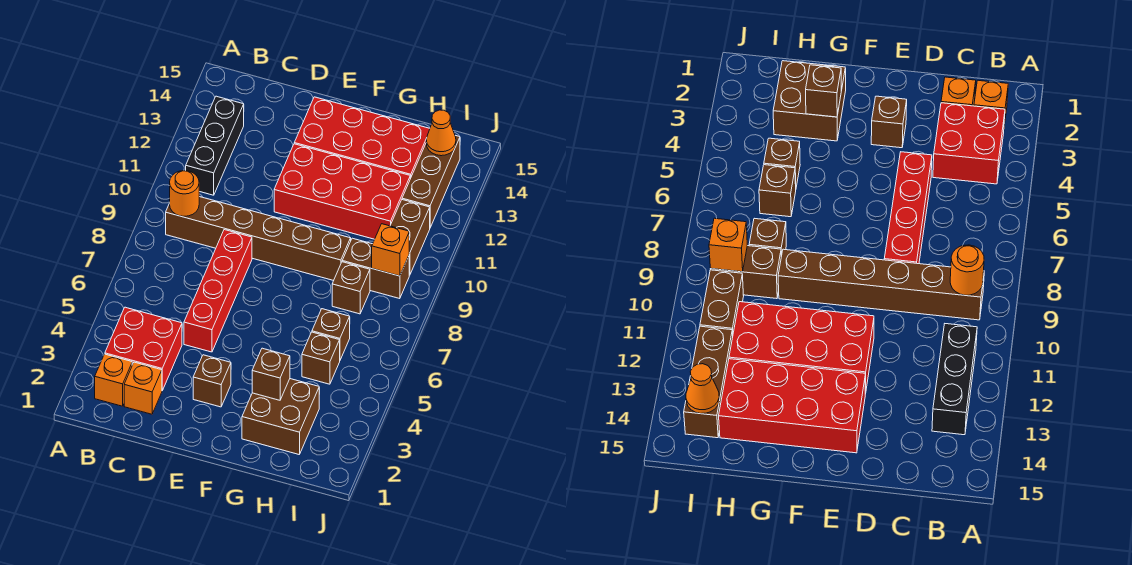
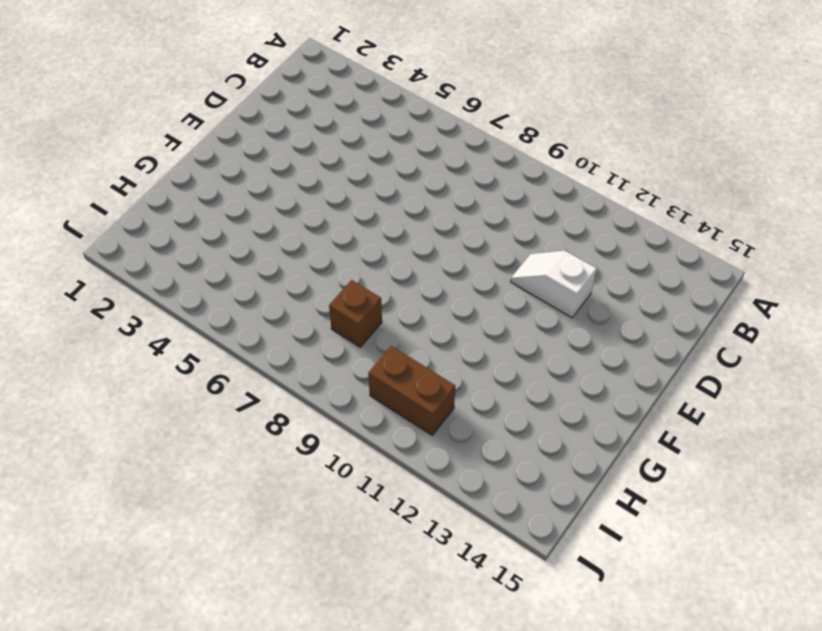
white 1x2 slope [511,251,597,318] -> none
none -> orange 1x1 brick [95,354,132,406]
none -> red 2x2 brick [105,307,182,390]
none -> brown 1x6 brick [166,197,351,281]

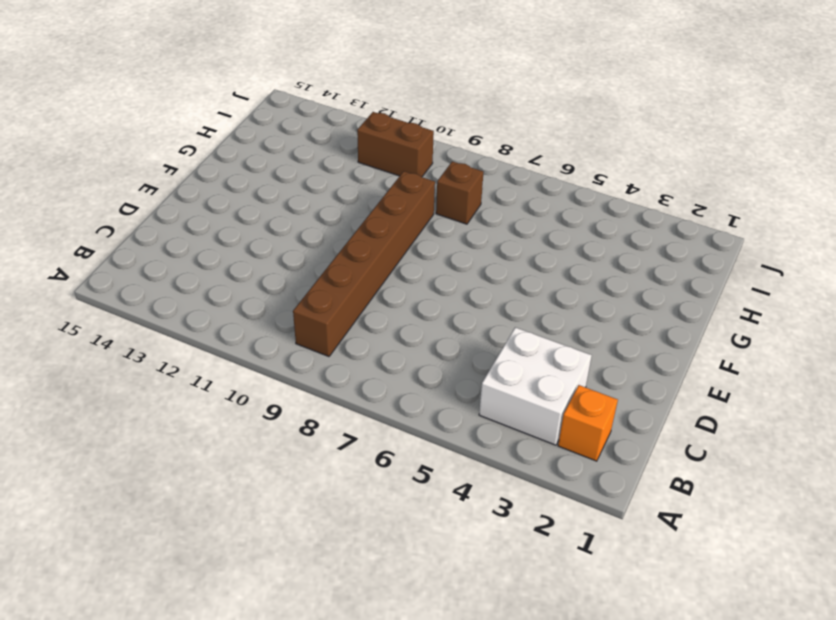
white 2x2 brick [479,327,592,445] -> red 2x2 brick [105,307,182,390]
none -> black 1x3 brick [186,96,244,195]
none -> orange 1x1 brick [124,362,162,414]
none -> red 1x4 brick [184,230,252,352]

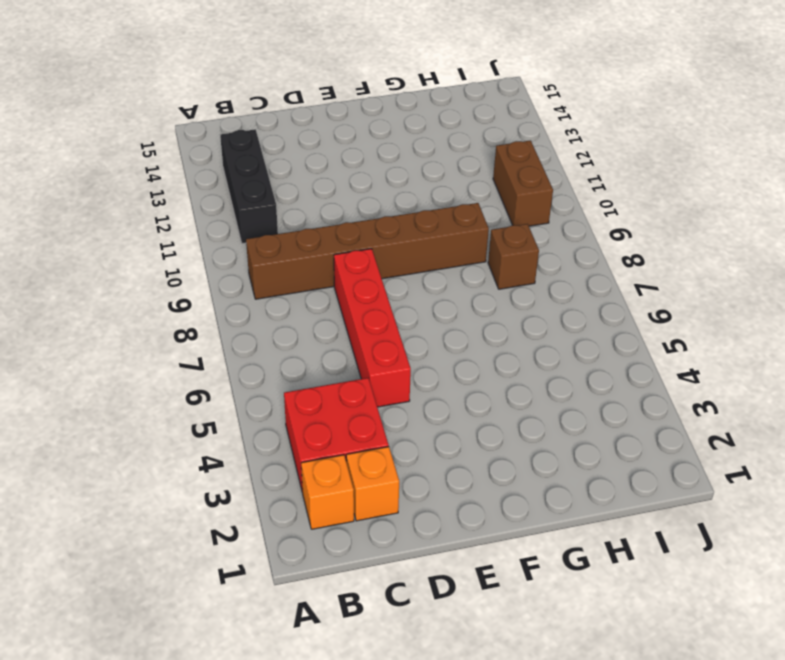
none -> brown 1x1 brick [193,355,231,407]
none -> red 2x4 brick [274,144,410,239]
none -> red 2x4 brick [294,97,430,179]

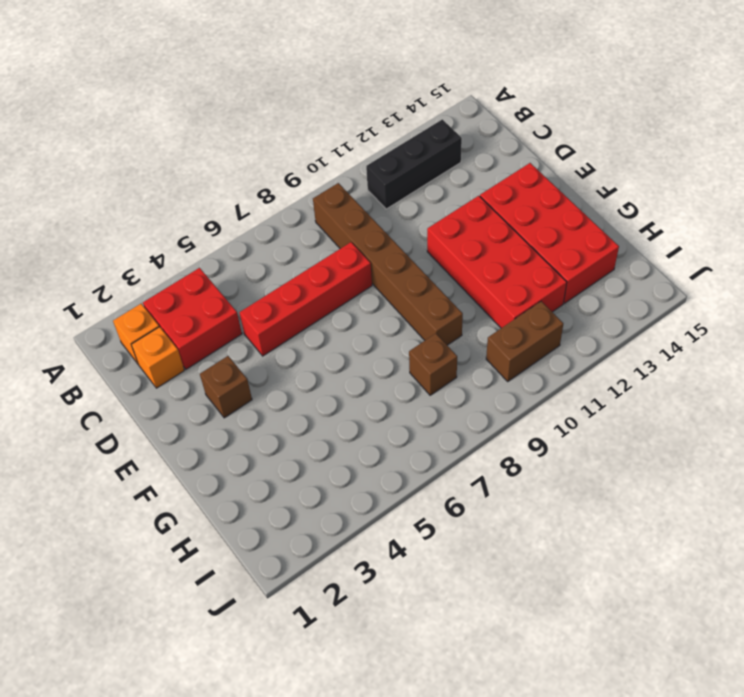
none -> brown 2x2 brick [242,379,319,454]
none -> brown 1x1 brick [302,332,340,384]
none -> brown 1x1 brick [312,309,350,360]

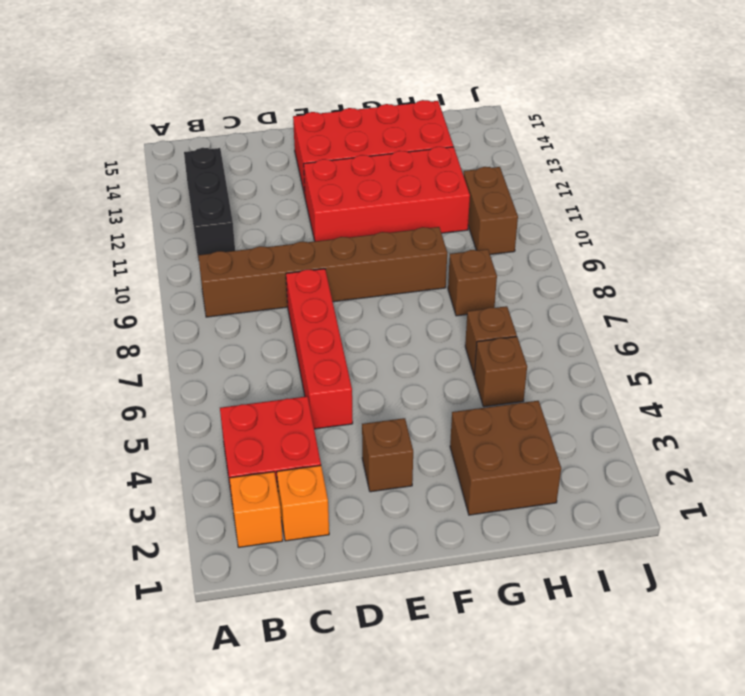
none -> brown 1x2 brick [342,238,409,299]
none -> brown 1x3 brick [402,135,460,227]
none -> orange 1x1 round brick [170,170,199,216]

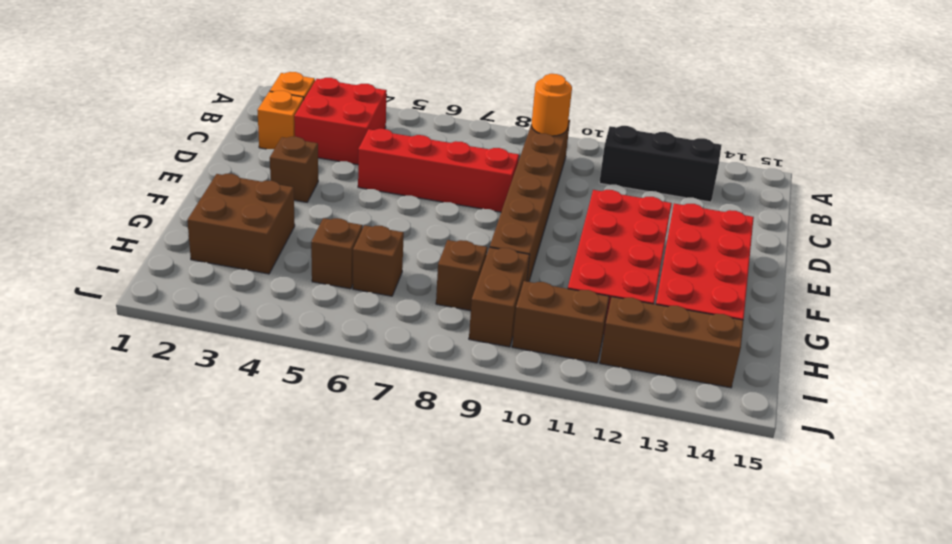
none -> brown 1x1 brick [252,348,290,400]
none -> orange 1x1 brick [372,224,409,276]
none -> orange 1x1 cone [426,110,456,156]

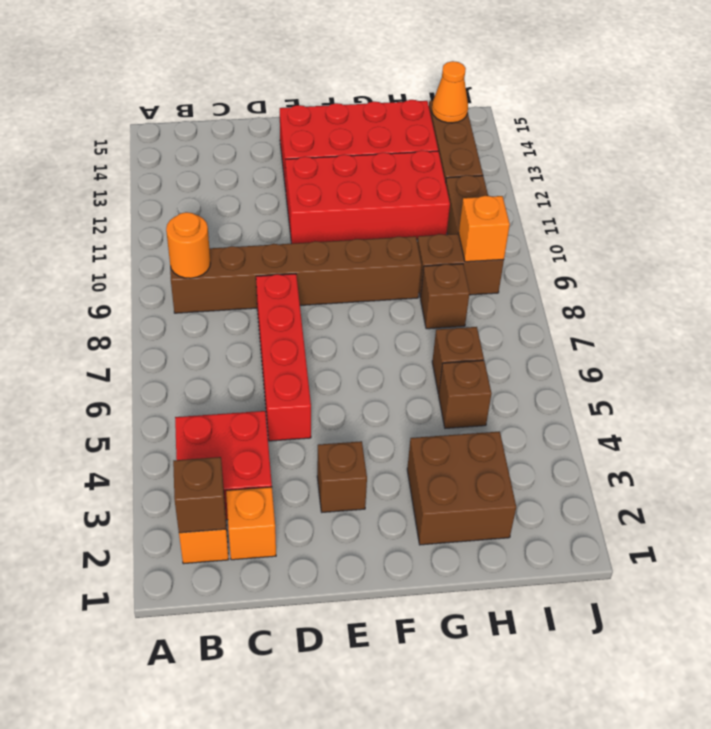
brown 1x1 brick [173,457,226,533] -> brown 1x1 brick moved to [252,348,290,400]
none -> black 1x3 brick [186,96,244,195]

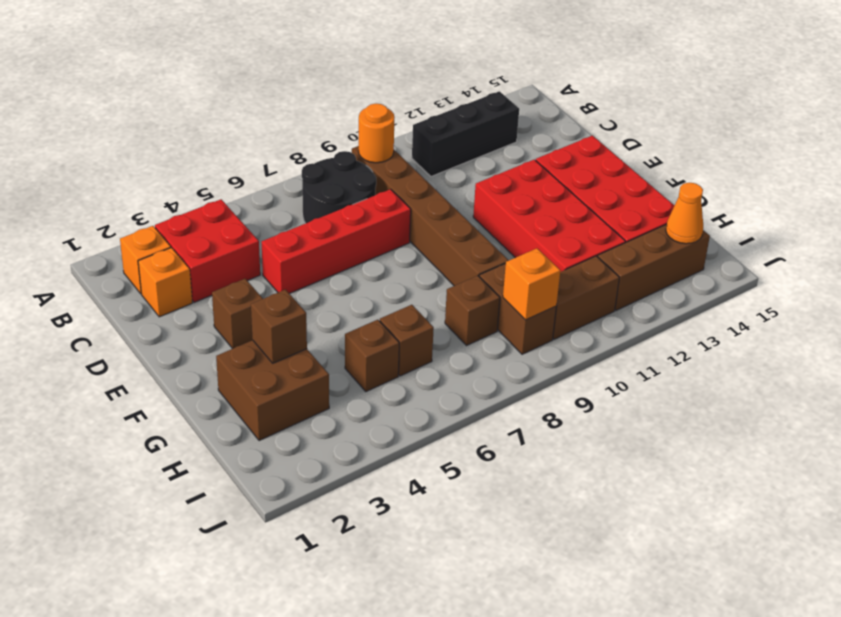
black 2x2 round brick [302,151,376,223] -> none

